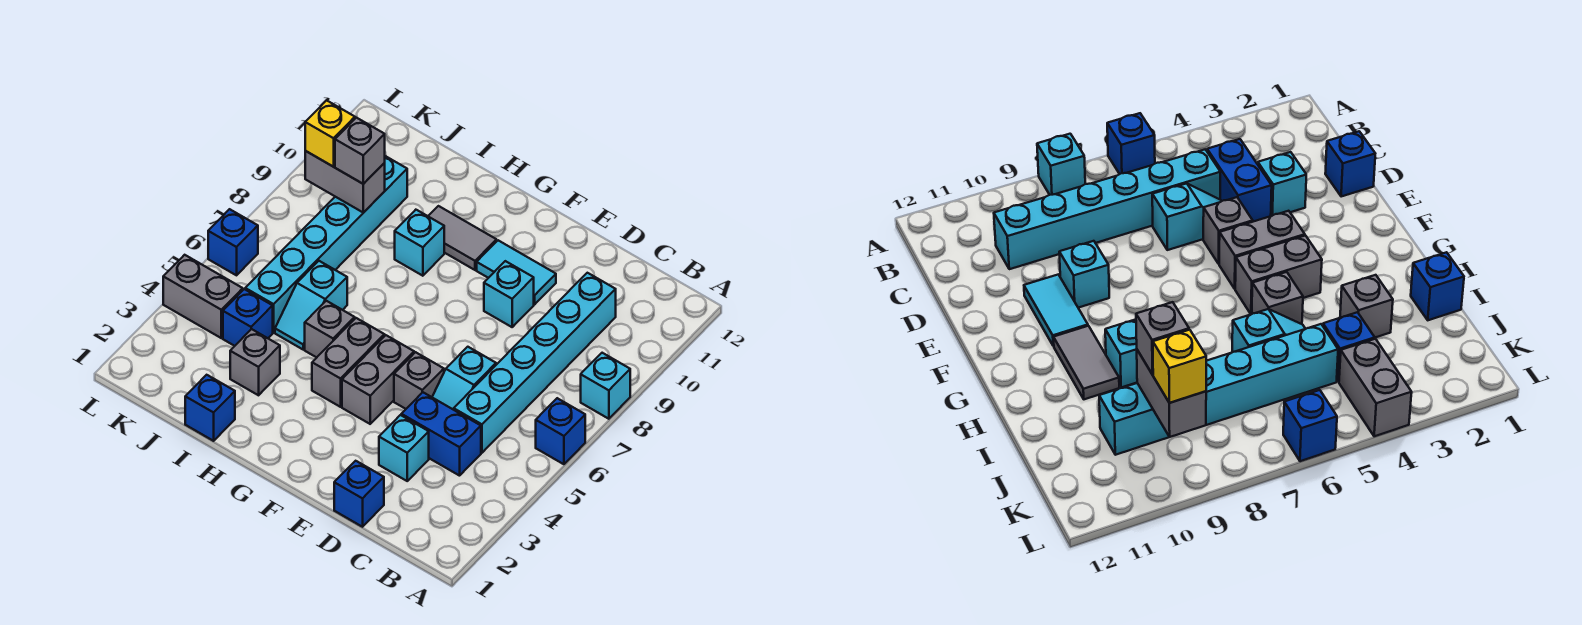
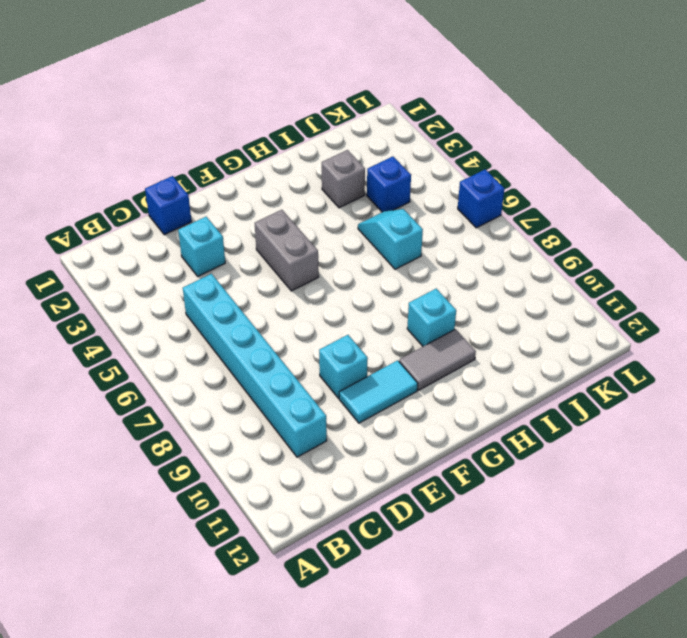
none -> blue 1x1 brick [536,398,585,464]
none -> cyan 1x1 brick [581,353,630,419]
none -> blue 1x2 brick [401,392,481,476]

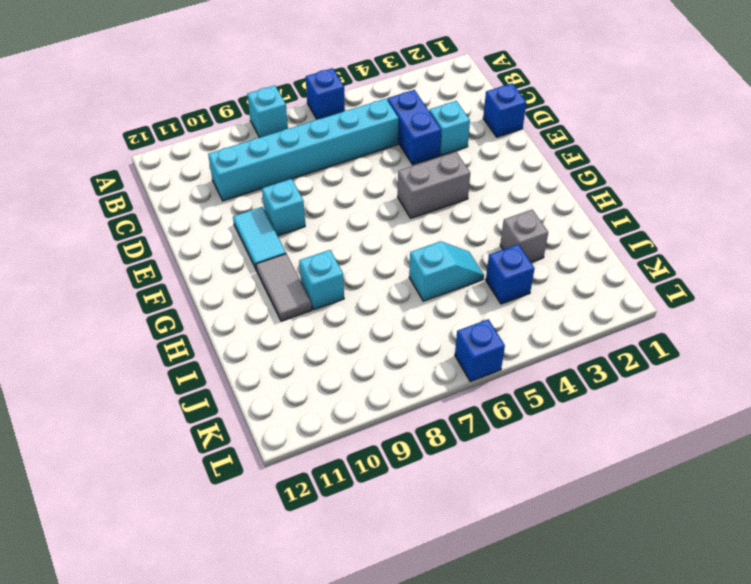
none -> cyan 1x2 slope [432,347,496,410]
none -> grey 1x1 brick [394,352,444,409]
none -> grey 1x2 brick [312,318,384,407]

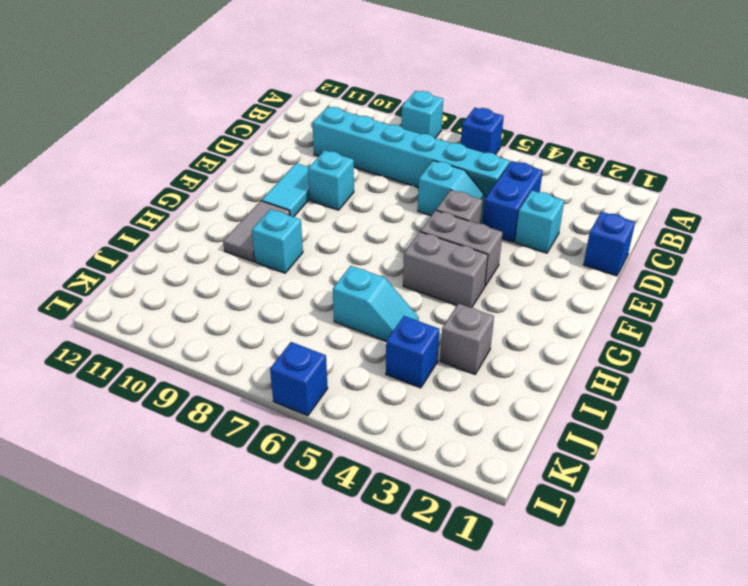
none -> grey 1x1 brick [305,301,355,357]
none -> blue 1x1 brick [185,375,235,441]
none -> cyan 1x6 brick [245,156,407,332]

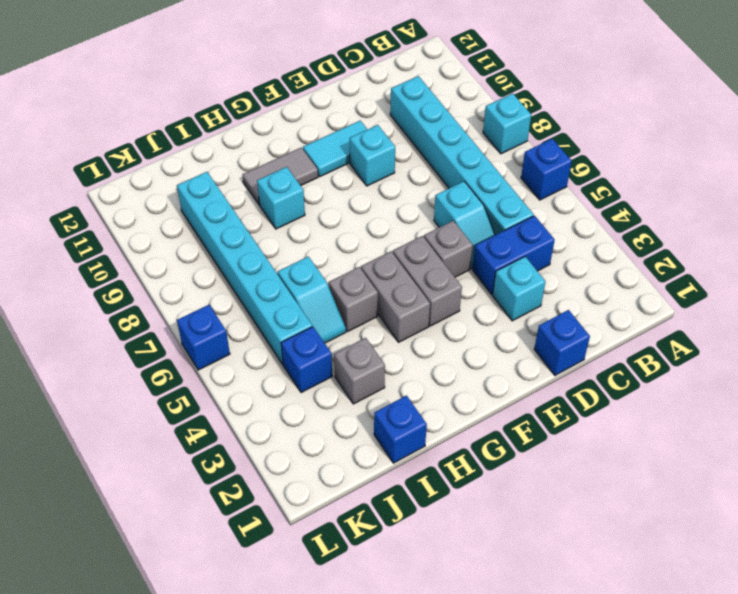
none -> grey 1x2 brick [163,255,243,338]
none -> grey 1x2 brick [305,151,385,213]
none -> grey 1x1 brick [335,118,385,184]

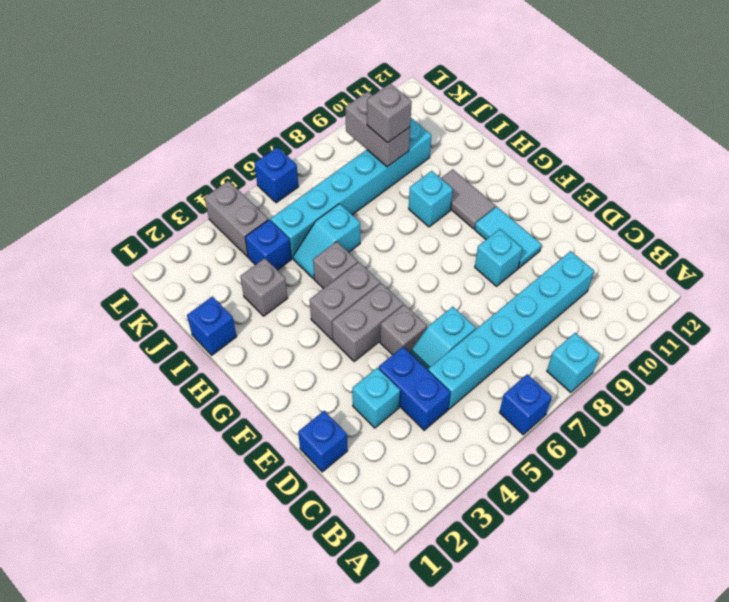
none -> yellow 1x1 brick [305,100,355,167]

